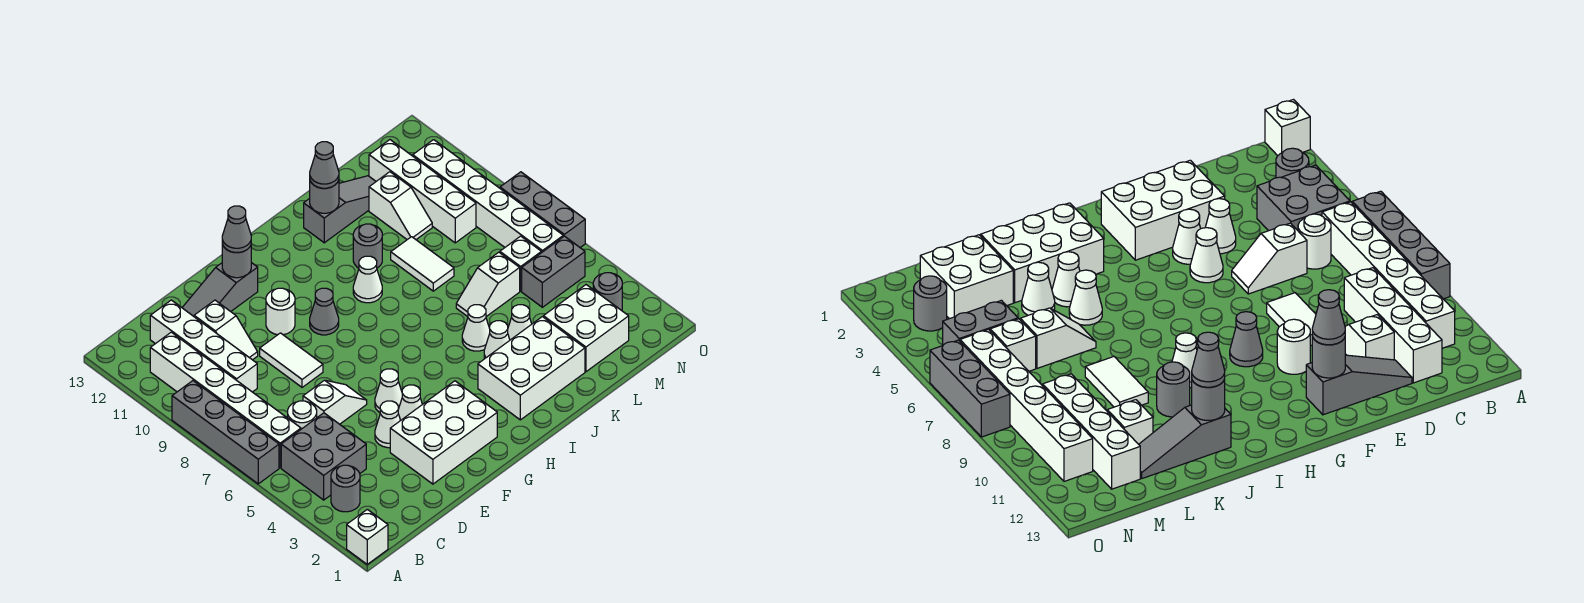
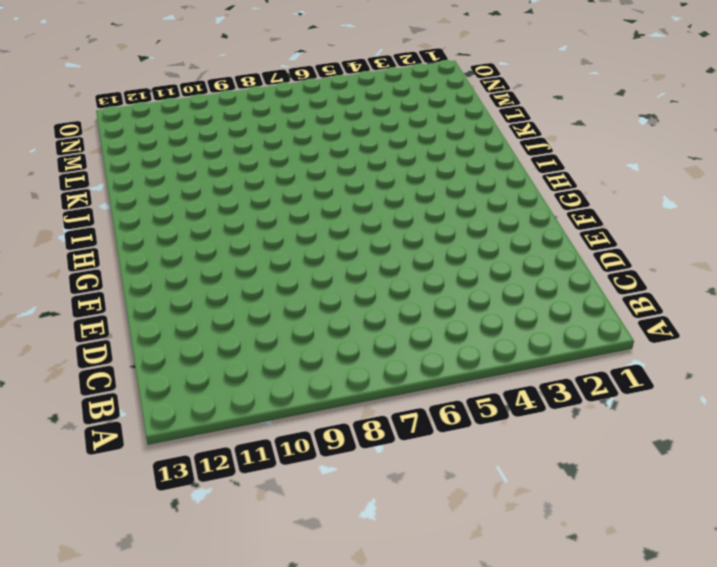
none -> white 1x1 brick [347,509,388,564]
none -> grey 1x4 brick [172,381,279,484]
none -> grey 1x1 round brick [331,465,360,512]
none -> grey 2x2 brick [281,413,366,500]

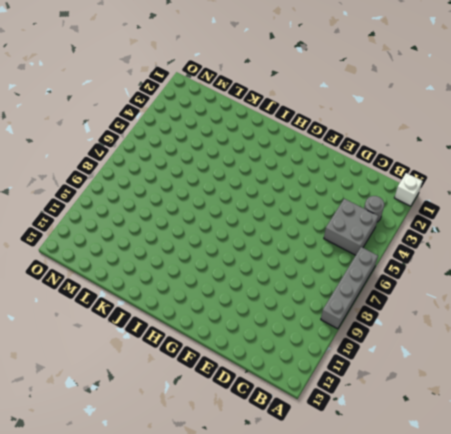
none -> white 1x6 brick [150,332,301,468]
none -> white 1x1 round brick [288,401,317,429]
none -> white 1x4 brick [150,300,257,392]
none -> white 1x2 slope [303,380,367,424]

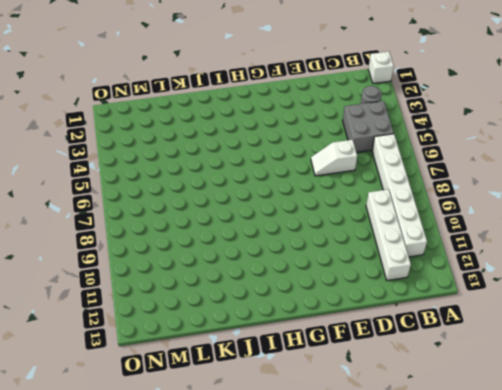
none -> grey 1x4 brick [172,381,279,484]
none -> white 1x1 round brick [288,401,317,429]
none -> white 1x2 slope [194,300,258,360]
none -> grey 1x3 slope [182,263,258,316]

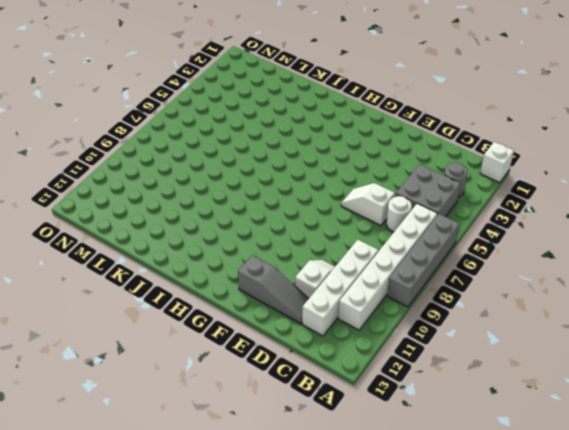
none -> white 2x3 brick [390,381,497,484]
none -> white 1x1 cone [375,401,401,448]
none -> white 1x2 tile [260,333,323,387]
none -> white 1x1 cone [398,385,422,420]

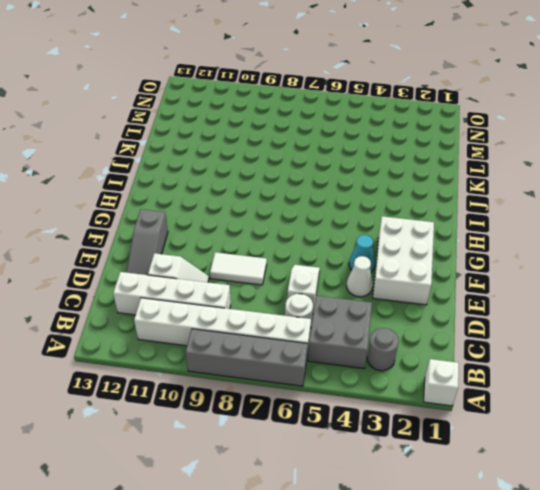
cyan 1x1 cone [349,235,375,272] -> white 1x1 cone [398,385,422,420]
none -> white 1x1 cone [375,369,402,413]
none -> white 1x1 round brick [266,288,295,335]
none -> grey 1x1 cone [310,288,339,335]
none -> white 2x3 brick [478,317,585,420]

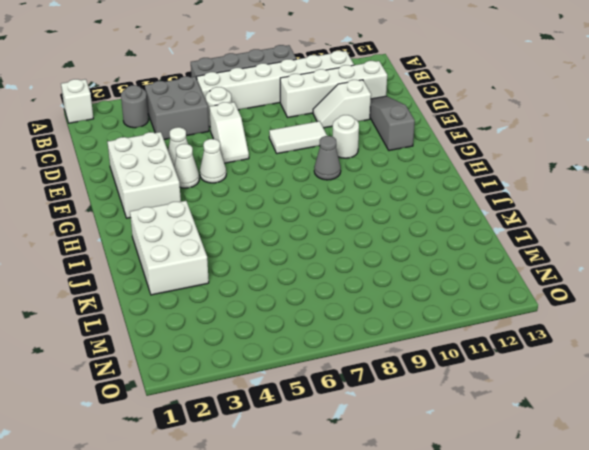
none -> white 1x1 cone [353,256,382,303]
none -> white 1x1 cone [484,321,510,359]
none -> white 1x1 cone [462,305,490,351]
none -> grey 1x1 round brick [353,224,382,268]

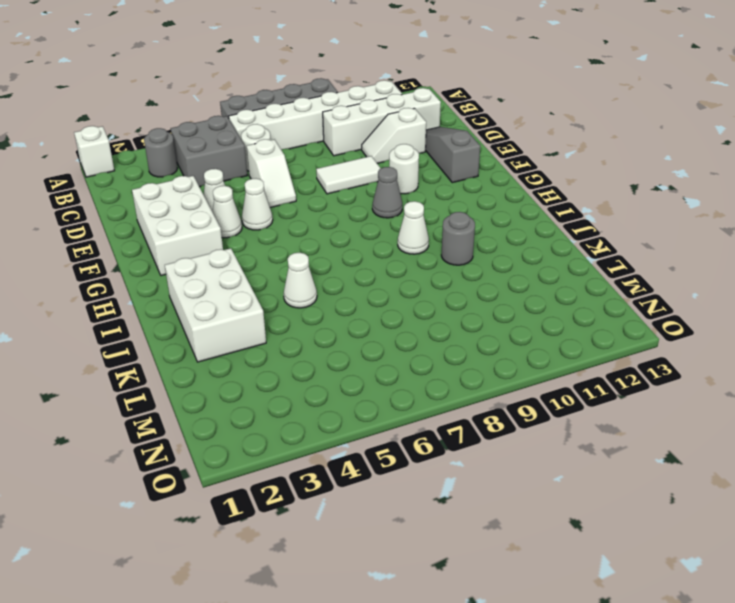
none -> white 1x1 cone [484,321,510,359]
none -> grey 1x3 slope [304,176,376,243]
none -> white 1x1 cone [508,305,532,340]
none -> white 1x2 slope [456,252,520,317]

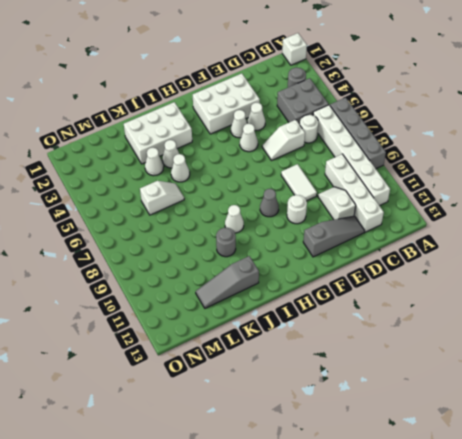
none -> white 1x2 tile [391,237,454,291]
none -> white 2x2 brick [543,285,629,372]
none -> white 1x2 slope [369,172,432,240]
none -> grey 1x2 brick [522,236,585,307]

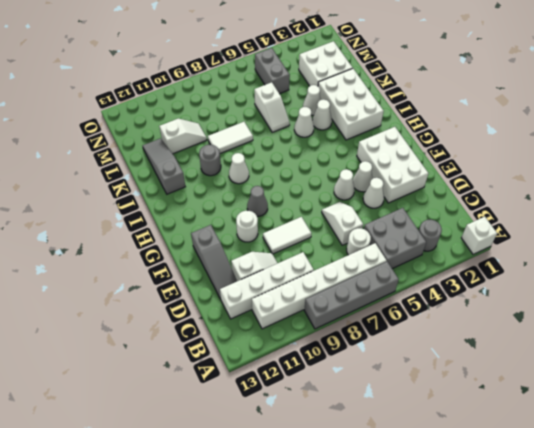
none -> white 1x1 brick [500,236,541,291]
none -> white 1x4 brick [369,140,476,243]
none -> grey 1x1 round brick [593,273,622,311]
none -> white 1x6 brick [413,140,563,253]

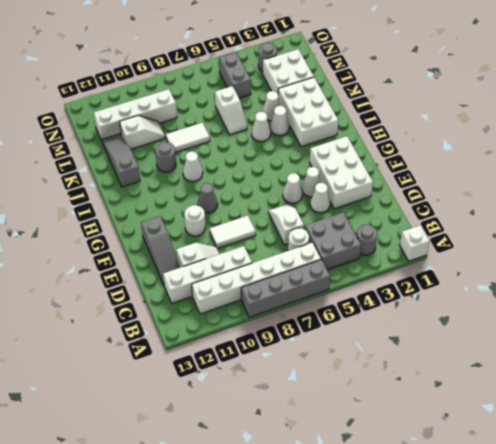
none -> white 1x1 brick [500,236,541,291]
none -> white 1x6 brick [413,140,563,253]
none -> grey 1x3 brick [500,172,585,248]
none -> grey 1x1 round brick [222,244,251,278]

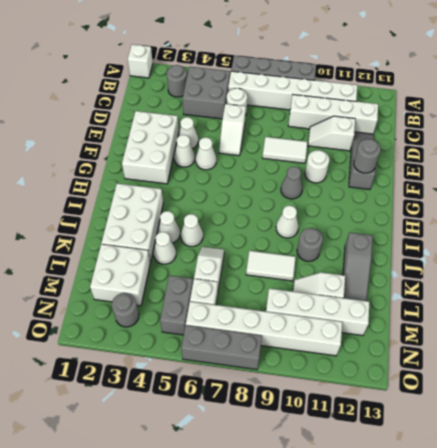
none -> grey 1x1 round brick [310,180,339,213]
none -> grey 1x1 cone [222,206,251,252]
none -> grey 1x1 cone [310,142,339,188]

